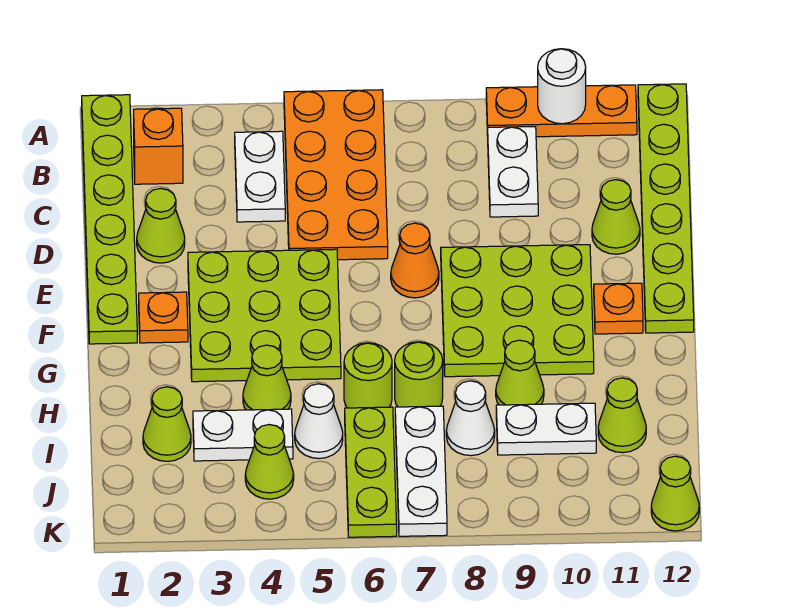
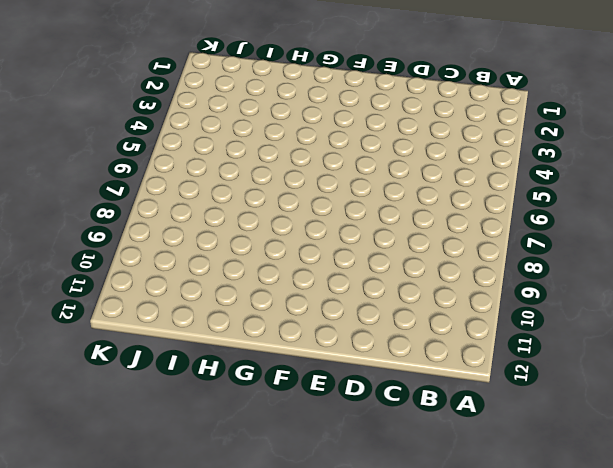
none -> lime 1x6 plate [82,95,137,344]
none -> orange 2x4 plate [284,90,388,260]
none -> orange 1x3 plate [486,85,637,137]

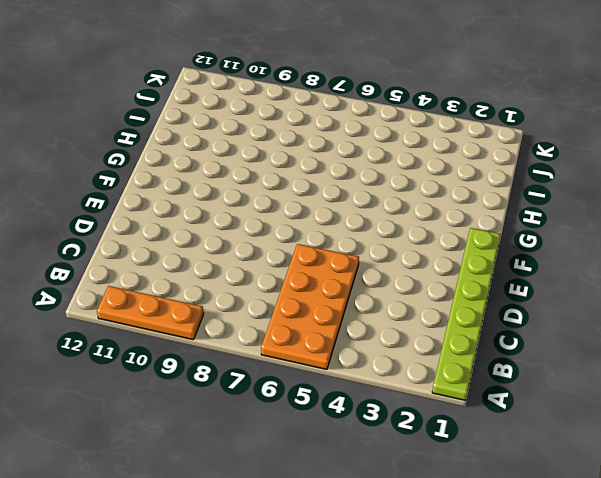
none -> lime 1x6 plate [638,84,694,333]
none -> orange 1x1 brick [134,108,183,184]
none -> white 1x2 plate [235,131,285,222]

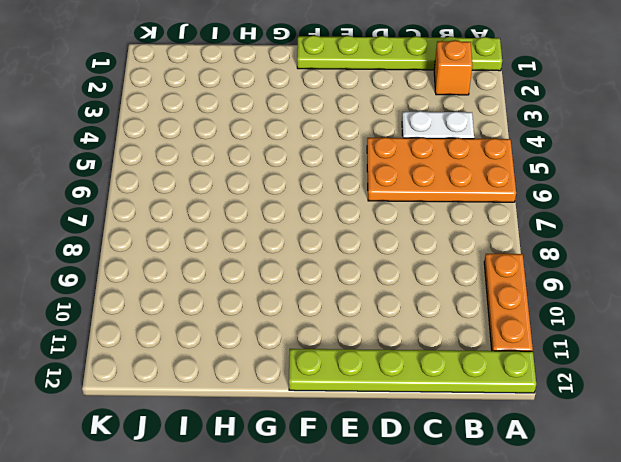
none -> white 1x2 plate [488,127,538,217]
none -> lime 1x1 cone [137,188,185,263]
none -> lime 1x1 cone [592,180,640,254]

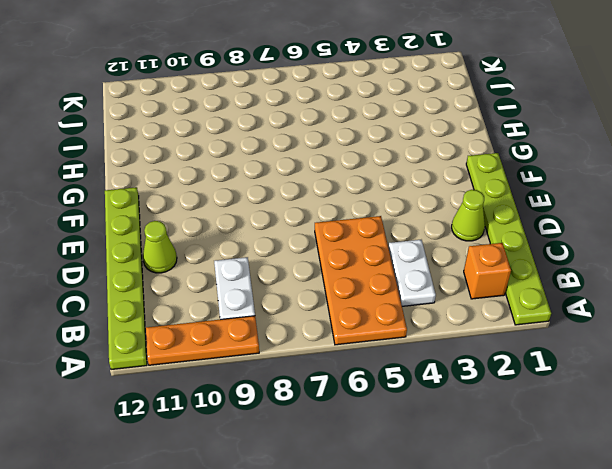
none -> lime 3x3 plate [188,249,341,382]
none -> orange 1x1 cone [391,223,439,298]
none -> lime 3x3 plate [441,245,594,377]

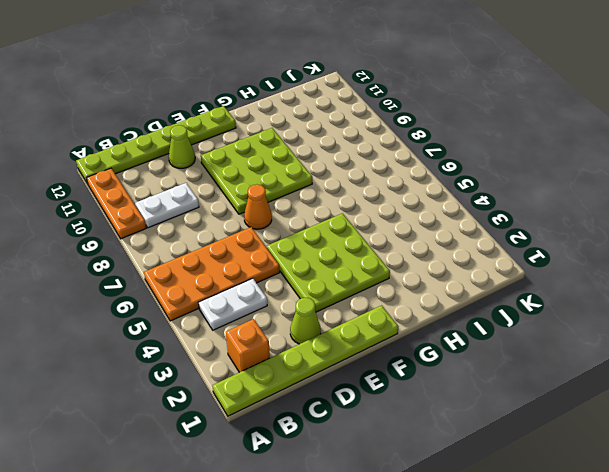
none -> orange 1x1 plate [139,292,188,343]
none -> orange 1x1 plate [594,283,643,334]
none -> lime 1x1 cone [243,345,291,410]

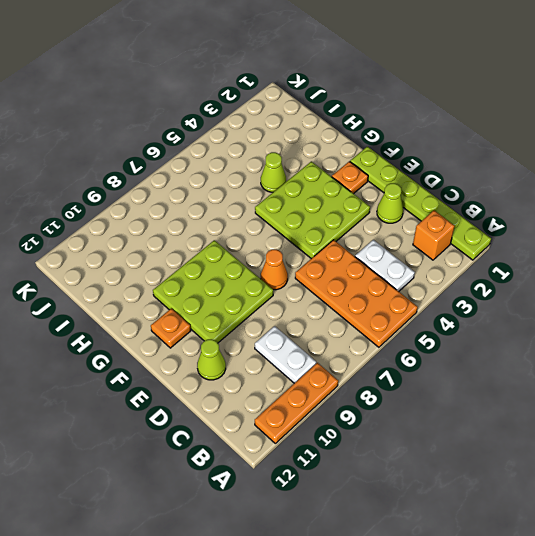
none -> lime 1x6 plate [638,84,694,333]
none -> lime 1x1 round brick [344,343,392,408]
none -> lime 1x1 round brick [395,342,443,407]

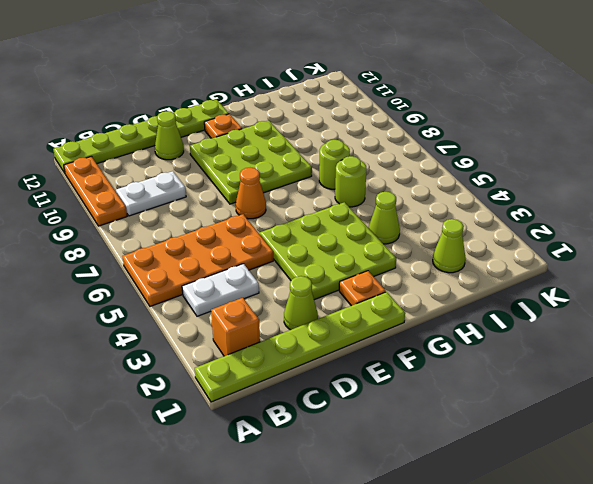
none -> lime 1x1 cone [496,340,544,405]
none -> white 1x2 plate [193,409,293,461]
none -> white 1x1 cone [295,384,343,459]

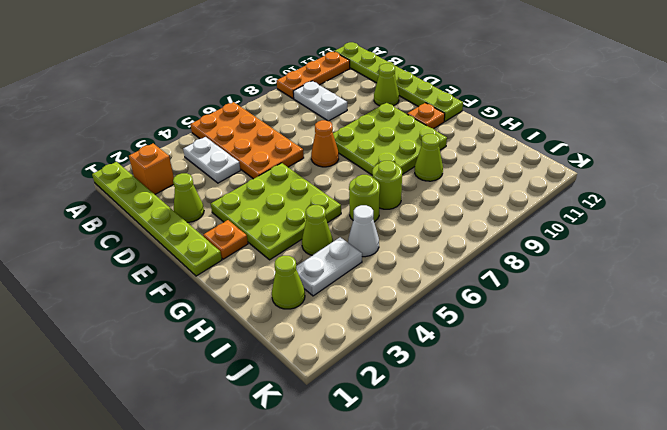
none -> lime 1x3 plate [345,407,397,537]
none -> white 1x3 plate [395,406,447,536]
none -> white 1x1 cone [446,381,495,456]

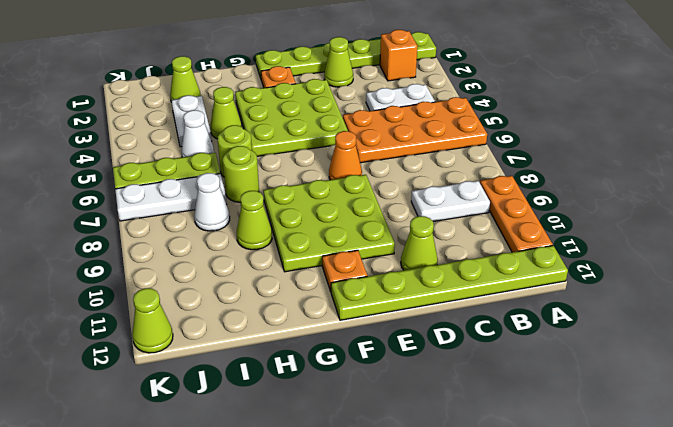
none -> white 1x2 plate [496,403,596,455]
none -> lime 1x1 cone [598,378,646,453]
none -> lime 1x1 cone [245,425,294,499]

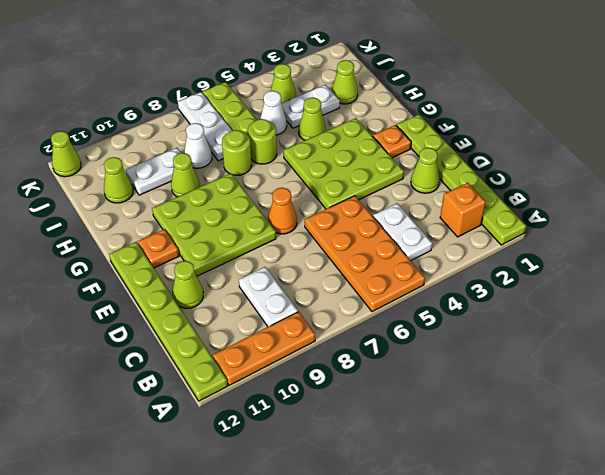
none -> white 1x1 round brick [538,49,586,124]

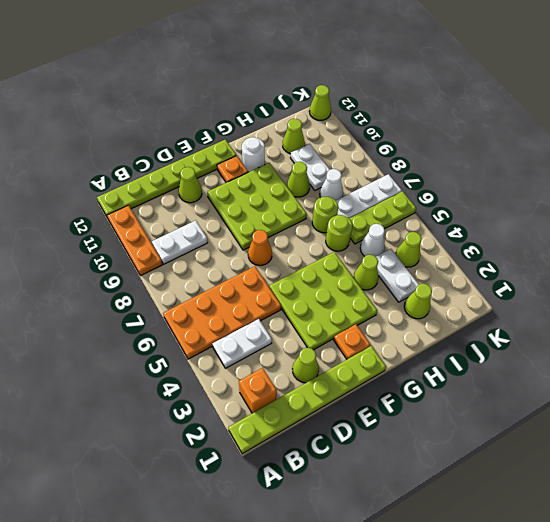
white 1x1 round brick [242,137,265,172] -> white 1x1 round brick moved to [538,49,586,124]

